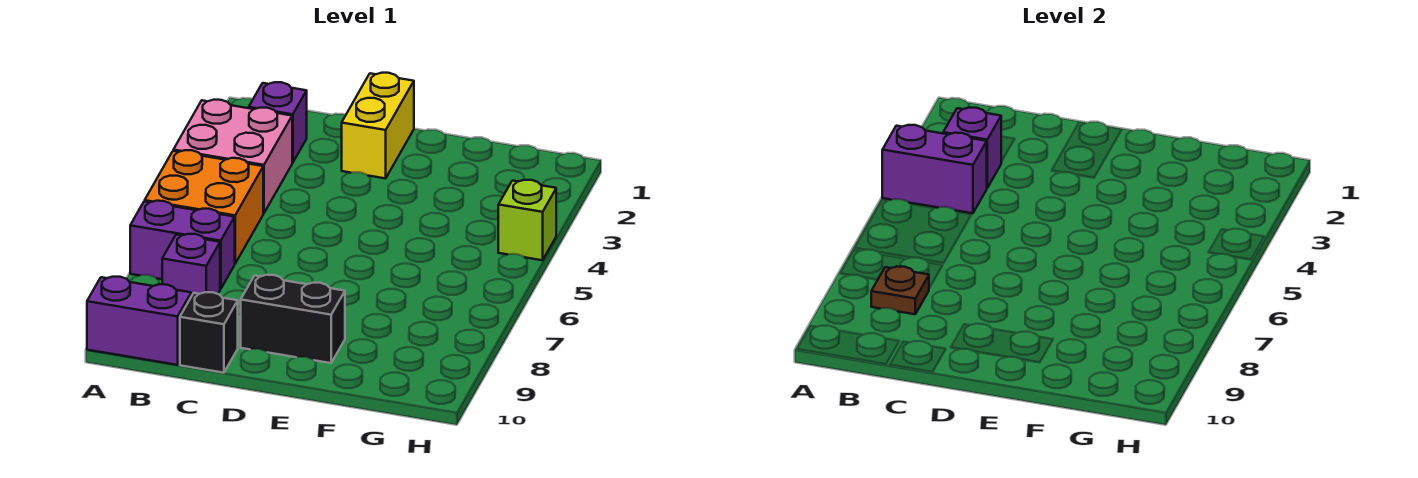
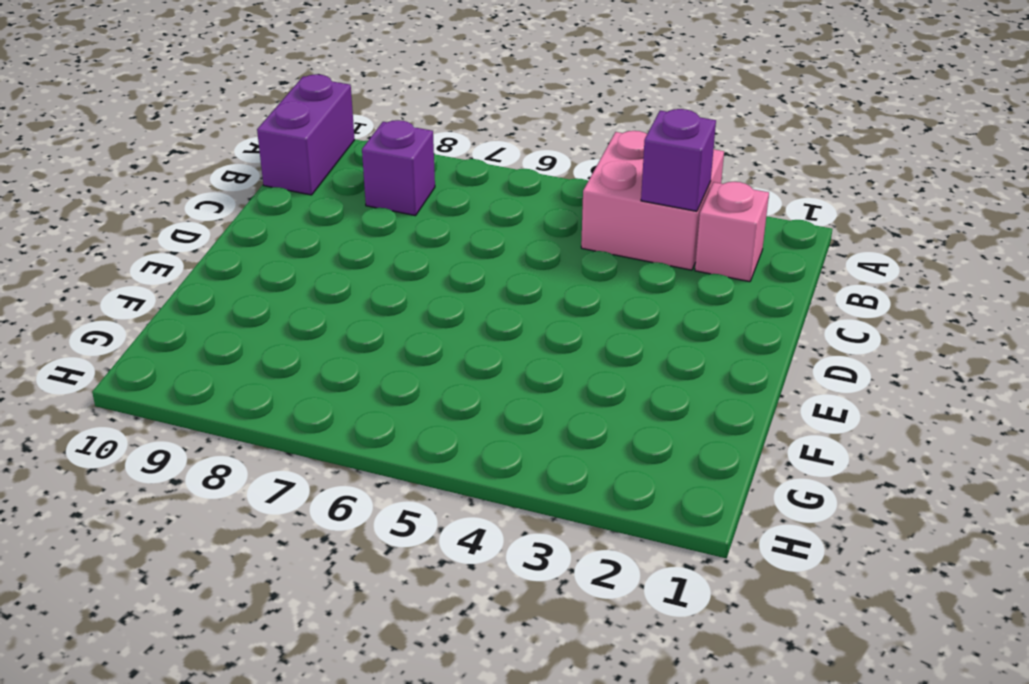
pink 1x1 brick [695,182,769,282] -> purple 1x1 brick [249,82,307,163]
none -> orange 2x2 brick [145,150,263,263]
none -> purple 1x2 brick [130,201,235,289]
none -> black 1x1 brick [180,292,238,373]

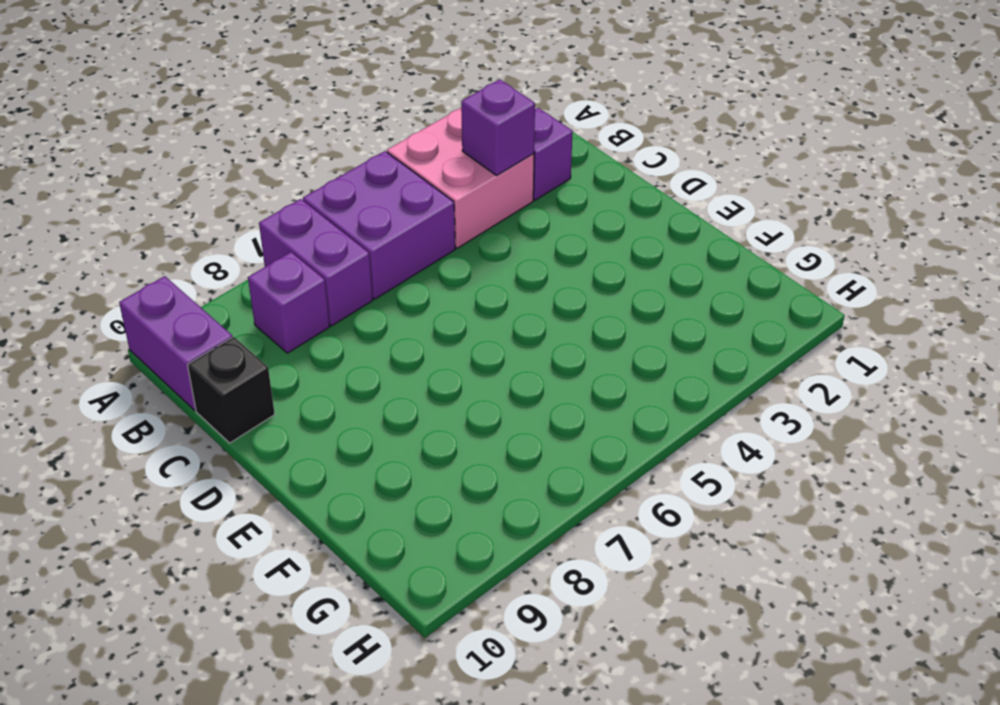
purple 2x2 brick [303,151,455,299] -> orange 2x2 brick [145,150,263,263]
none -> yellow 1x2 brick [342,73,414,178]
none -> black 1x2 brick [241,275,345,363]
none -> lime 1x1 brick [498,180,556,260]

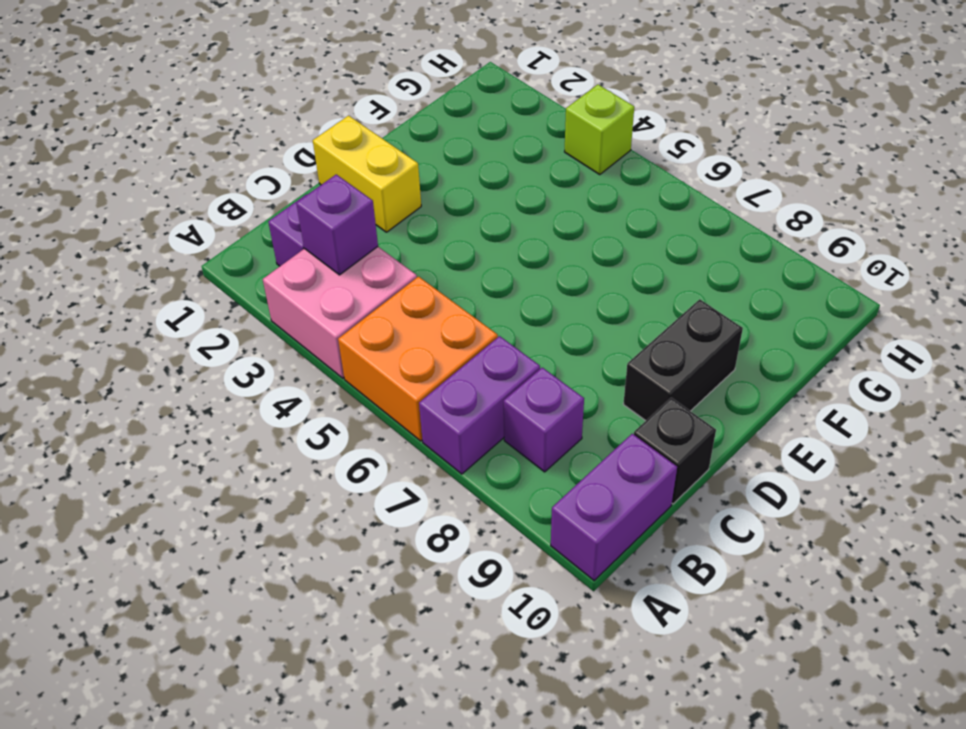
none -> purple 1x2 brick [882,125,987,213]
none -> brown 1x1 plate [871,267,929,314]

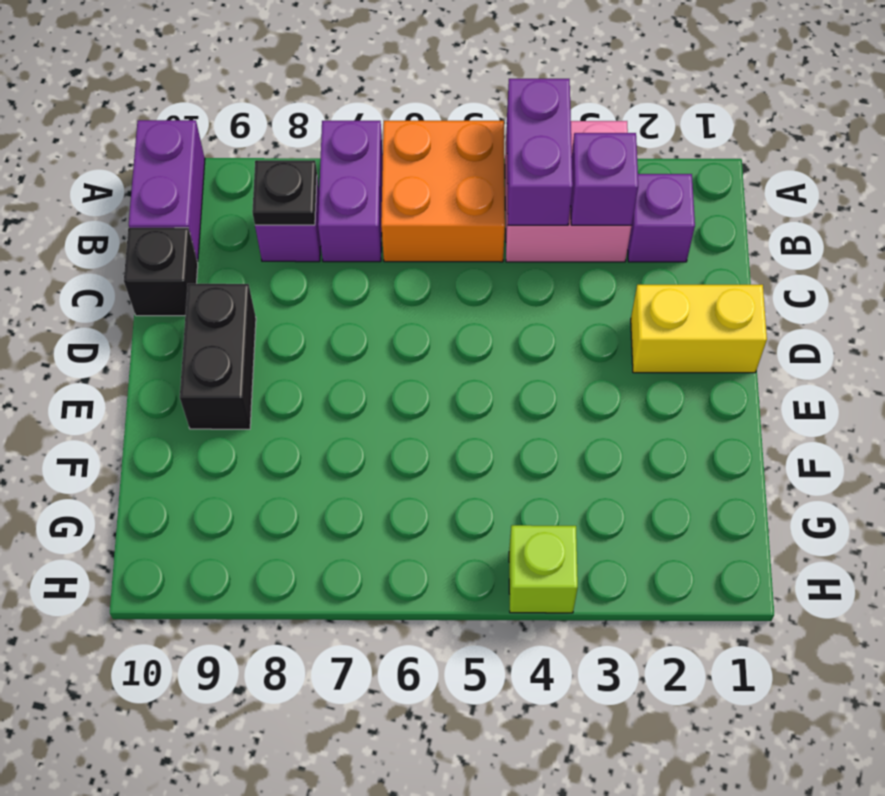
black 1x1 plate [252,160,317,225] -> brown 1x1 plate [871,267,929,314]

